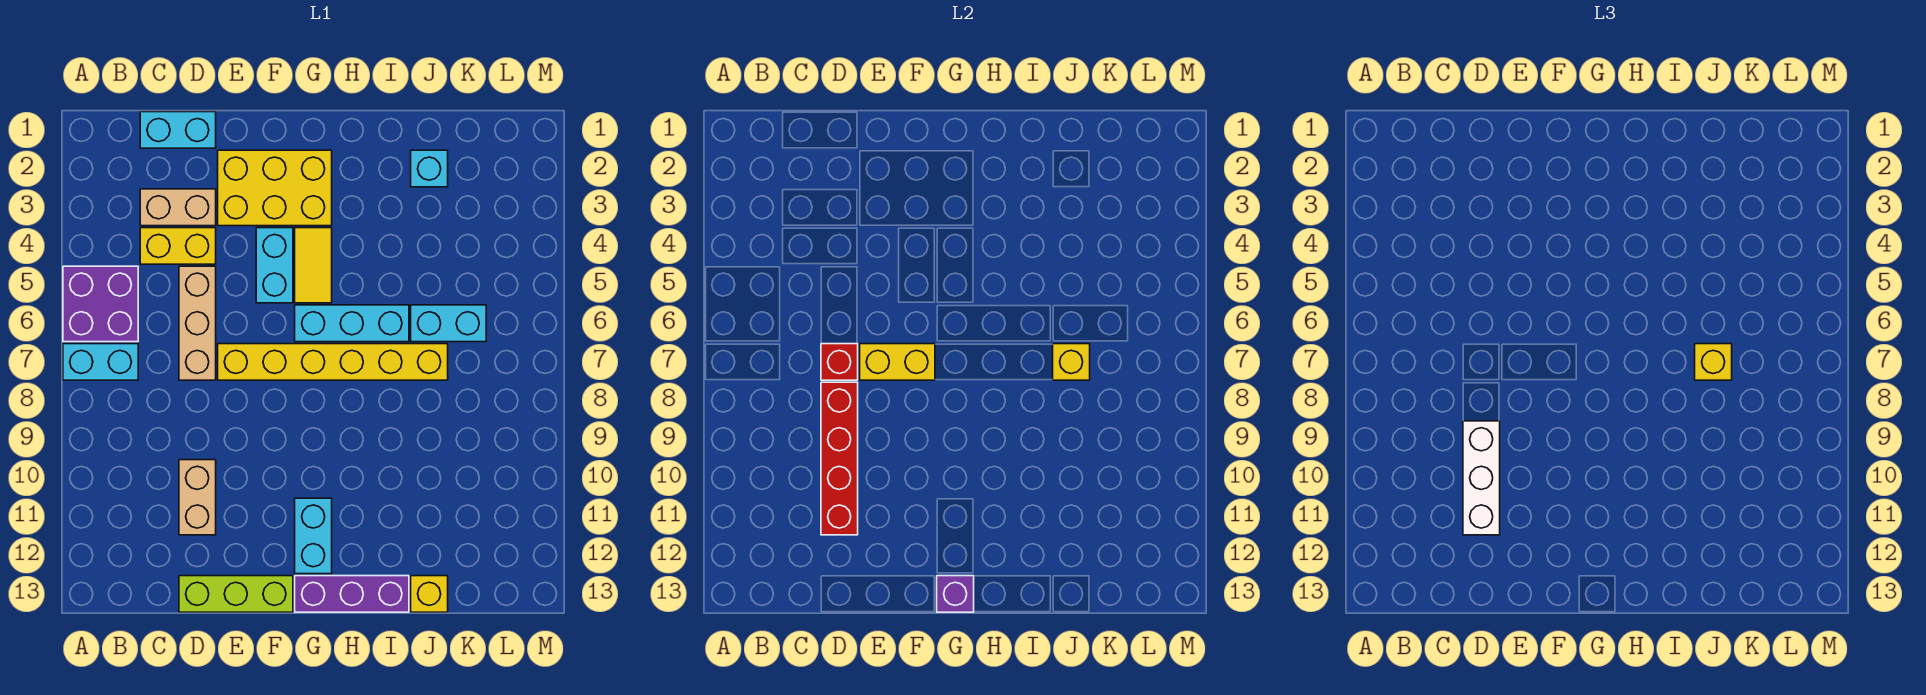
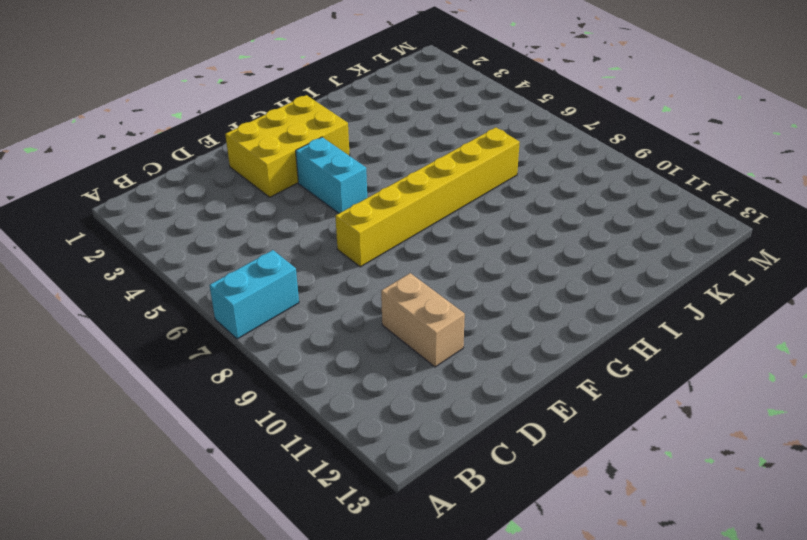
none -> purple 2x2 brick [63,266,138,342]
none -> cyan 1x2 brick [140,112,216,148]
none -> tan 1x2 brick [140,189,216,226]

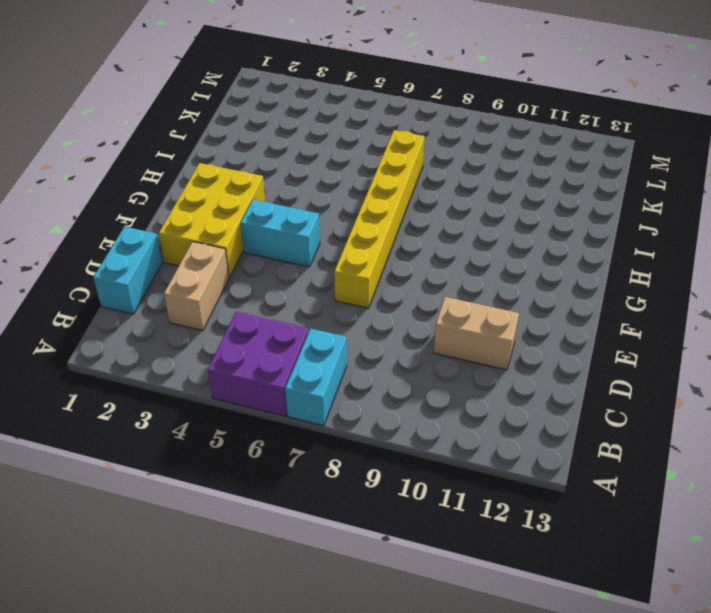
none -> yellow 1x2 brick [140,228,216,264]
none -> tan 1x3 brick [179,266,216,380]
none -> lime 1x3 brick [179,576,293,612]

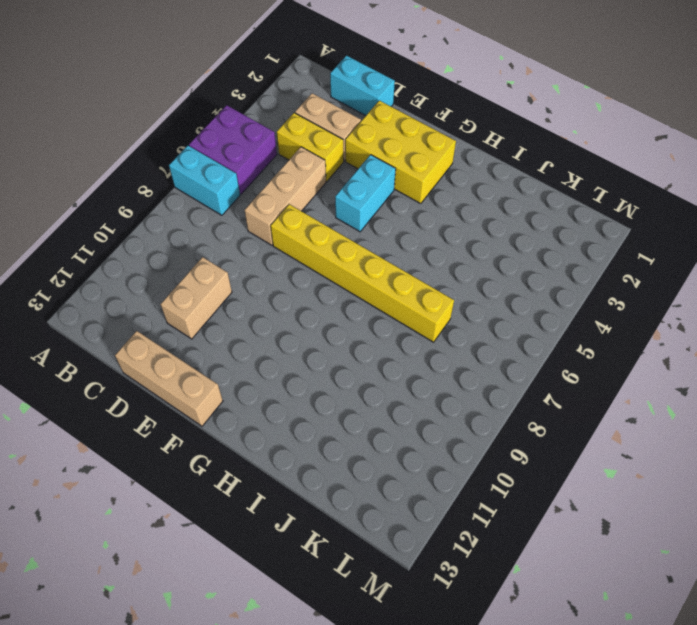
tan 1x3 brick [115,331,223,426] -> lime 1x3 brick [179,576,293,612]
none -> yellow 1x2 tile [295,228,332,303]
none -> cyan 1x3 brick [295,305,409,342]
none -> cyan 1x2 brick [295,498,332,574]

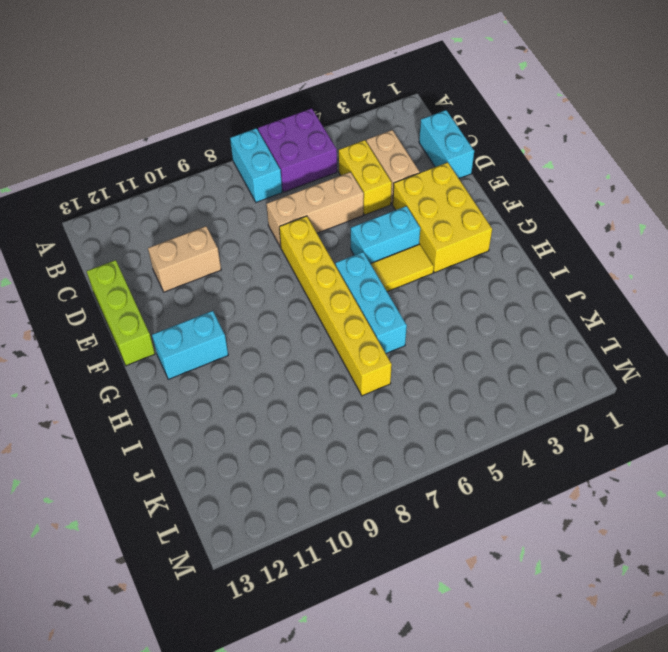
none -> purple 1x3 brick [295,576,409,612]
none -> cyan 1x1 brick [411,150,448,187]
none -> cyan 1x2 brick [411,305,486,342]

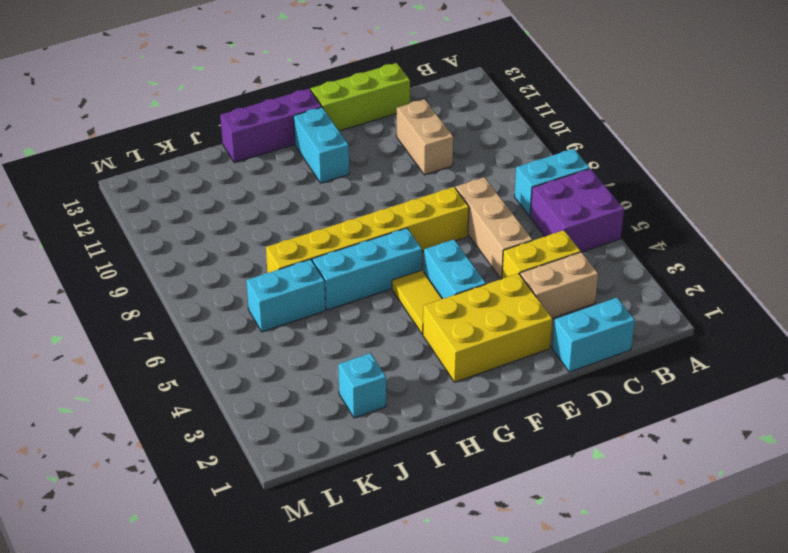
none -> yellow 1x1 brick [411,576,448,612]
none -> red 1x1 brick [821,344,858,380]
none -> red 1x4 brick [821,382,858,535]

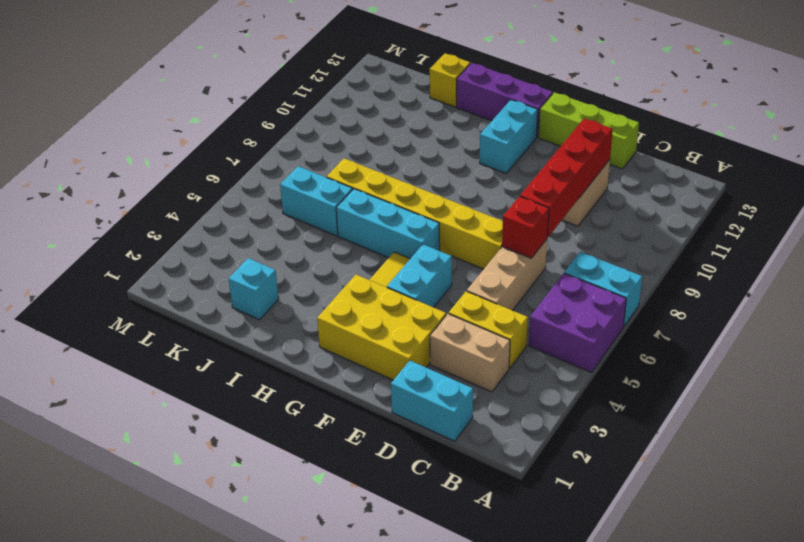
none -> yellow 1x2 brick [860,344,935,380]
none -> purple 1x1 brick [937,576,974,612]
none -> yellow 1x1 brick [1053,344,1090,380]

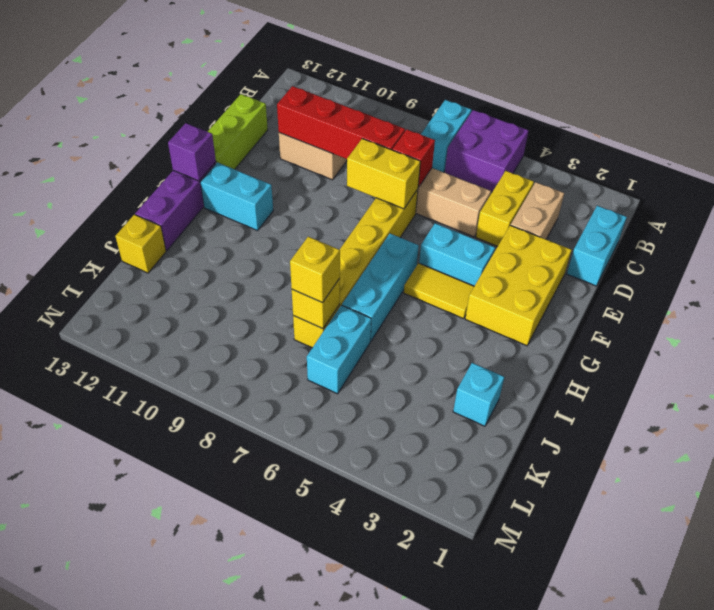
yellow 1x2 brick [347,139,420,209] -> yellow 1x2 brick turned to [860,344,935,380]
none -> white 1x3 brick [1463,421,1500,535]

